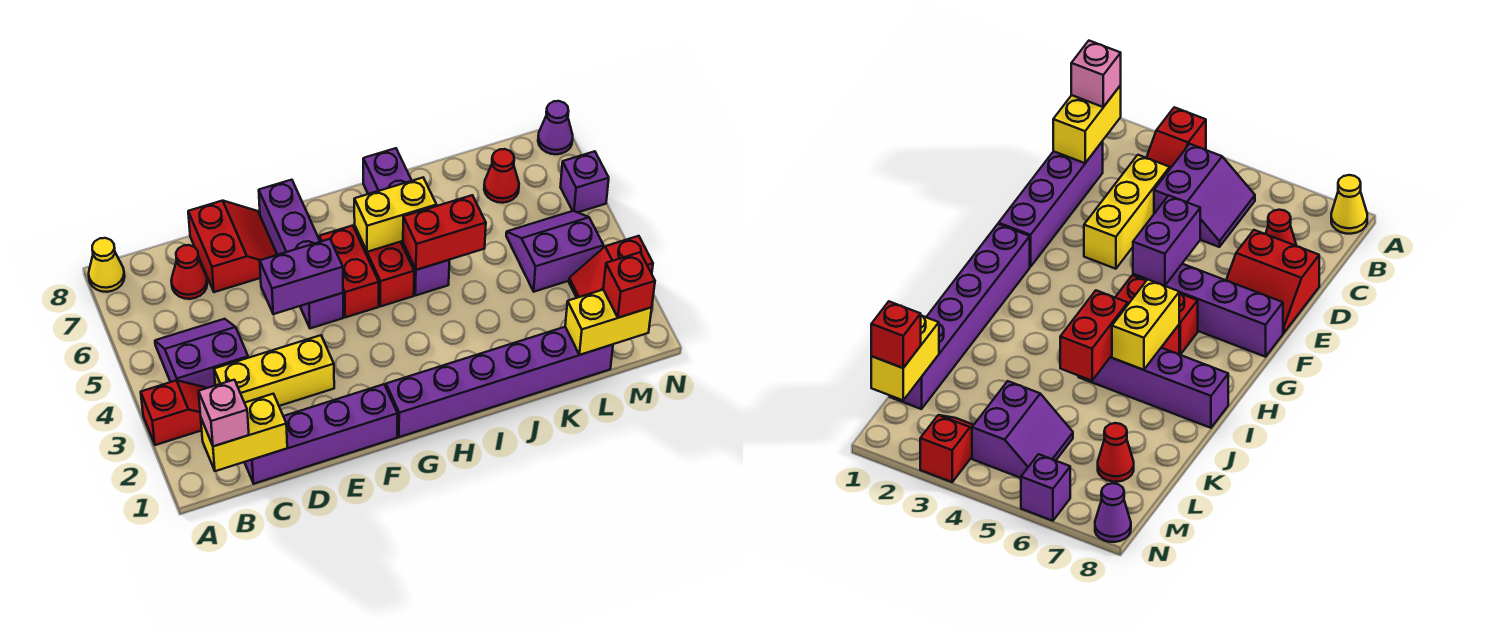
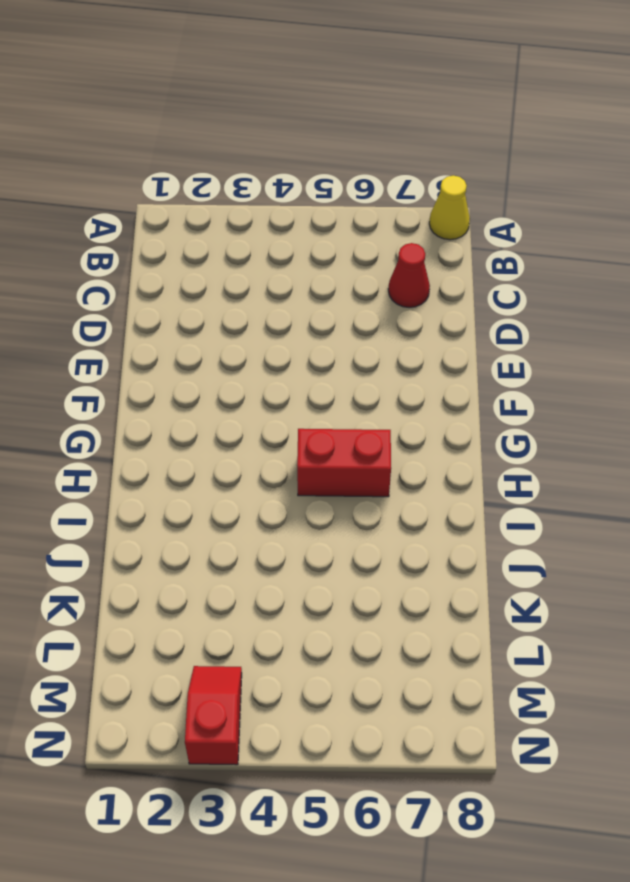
none -> red 1x2 slope [141,380,206,445]
none -> purple 2x2 slope [155,319,248,388]
none -> purple 1x4 brick [245,384,398,484]

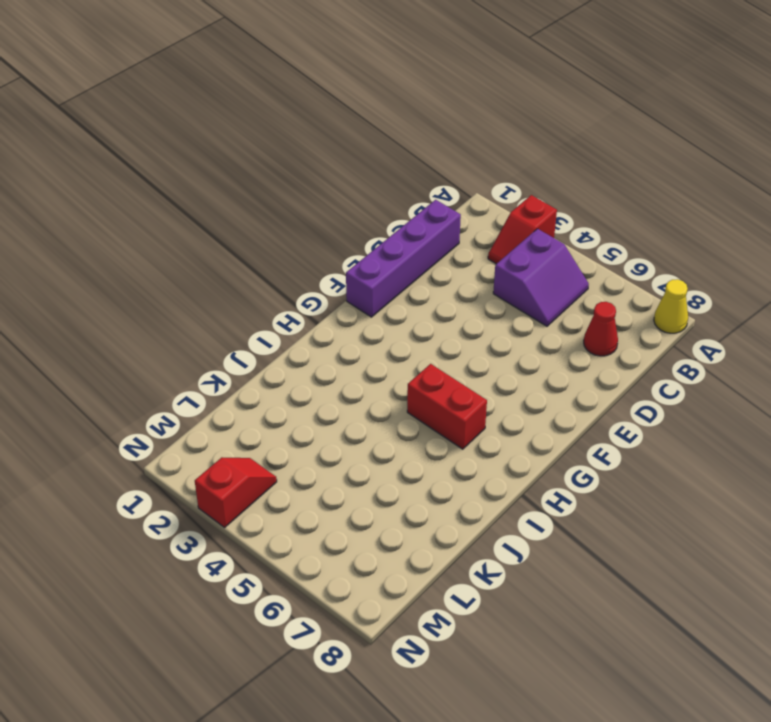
none -> yellow 1x3 brick [214,335,334,406]
none -> red 2x2 slope [188,201,277,292]
none -> purple 1x4 brick [259,180,344,328]

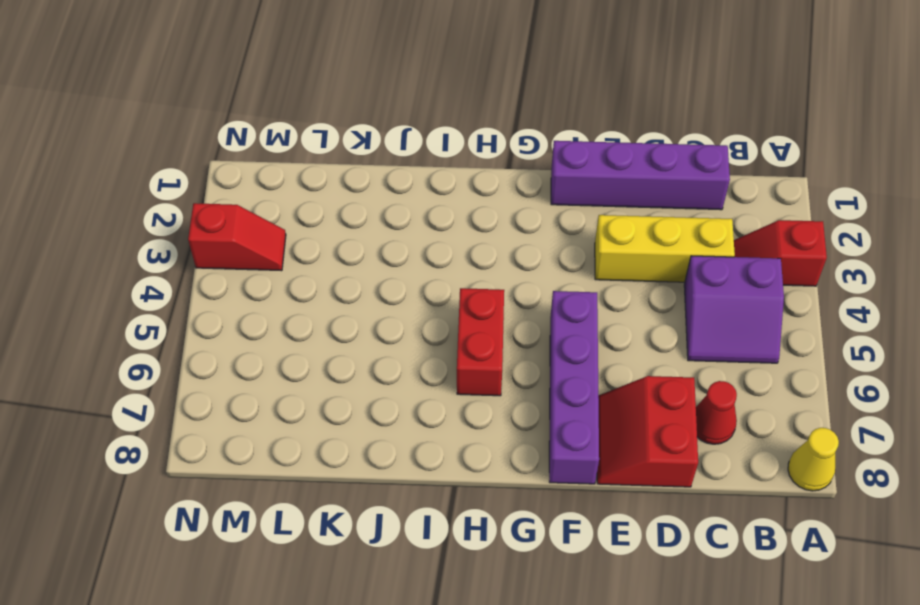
none -> purple 1x6 brick [386,327,613,437]
none -> red 1x2 brick [319,226,379,317]
none -> purple 1x4 brick [363,148,449,296]

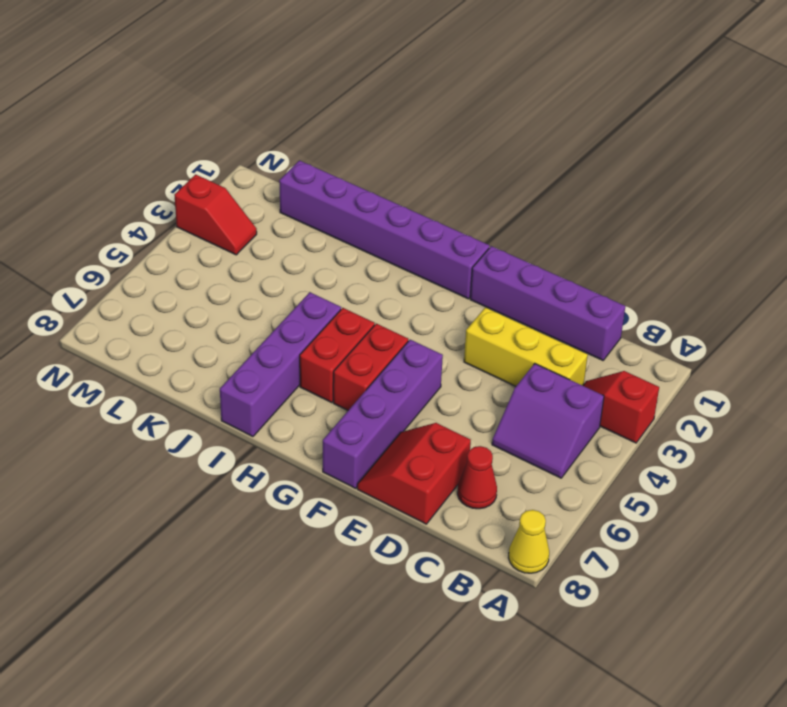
none -> purple 2x2 slope [506,211,604,292]
none -> red 1x1 cone [484,149,519,203]
none -> purple 1x1 brick [561,151,609,212]

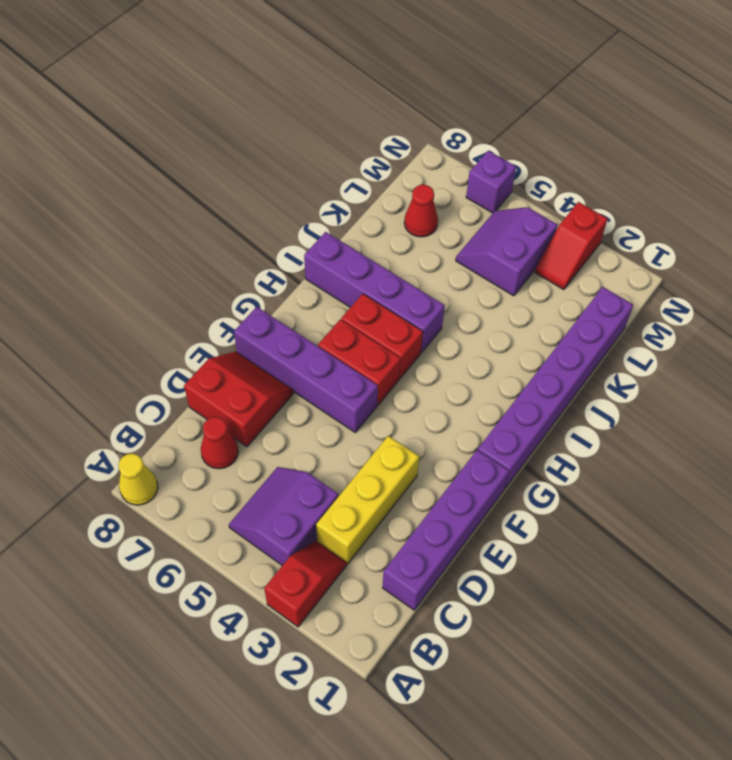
none -> purple 1x1 cone [538,101,573,154]
none -> yellow 1x2 brick [201,394,287,471]
none -> purple 1x2 brick [260,239,343,314]

